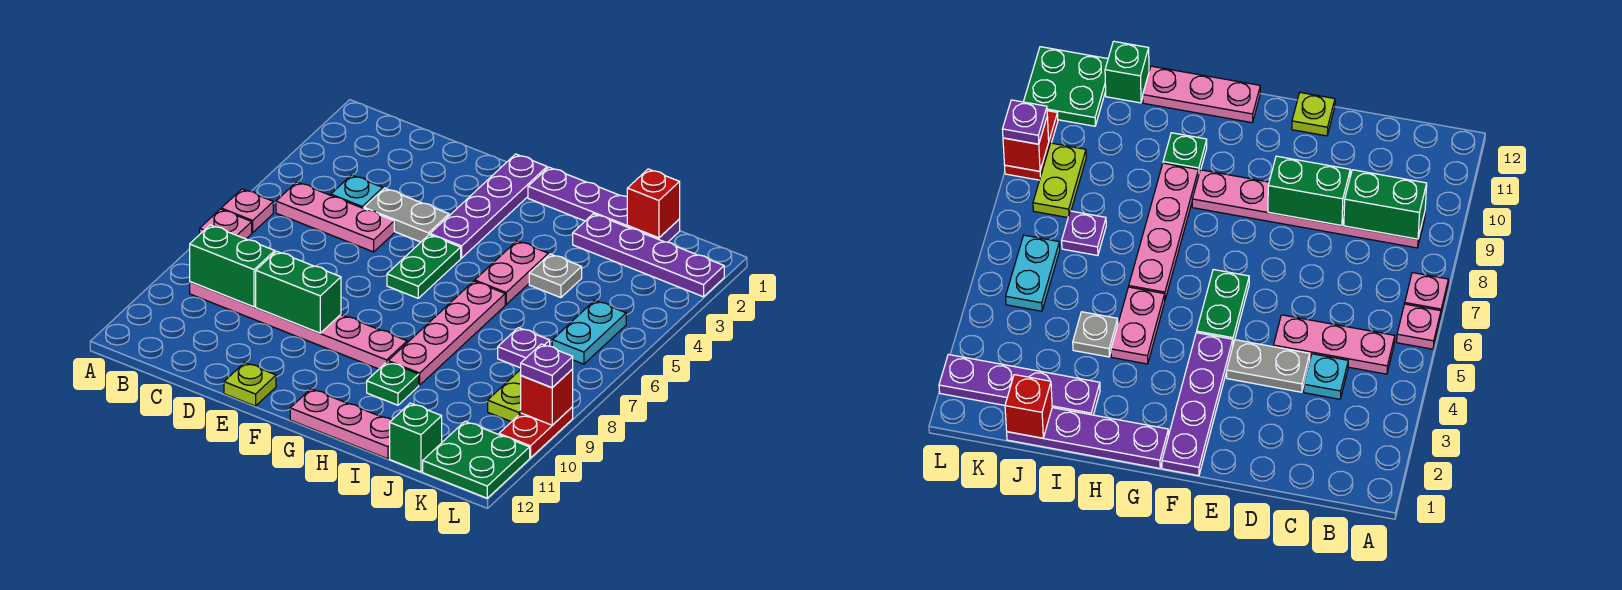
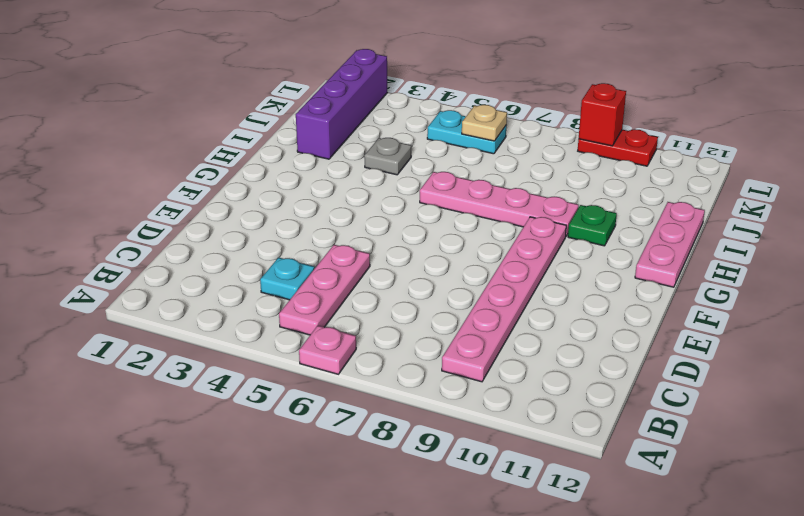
purple 1x4 brick [296,49,387,159] -> purple 1x4 plate [573,214,724,297]
tan 1x1 plate [462,105,507,141] -> none
none -> pink 1x1 plate [200,209,252,239]
none -> grey 1x2 plate [364,188,449,242]
none -> lime 1x1 plate [224,363,276,406]

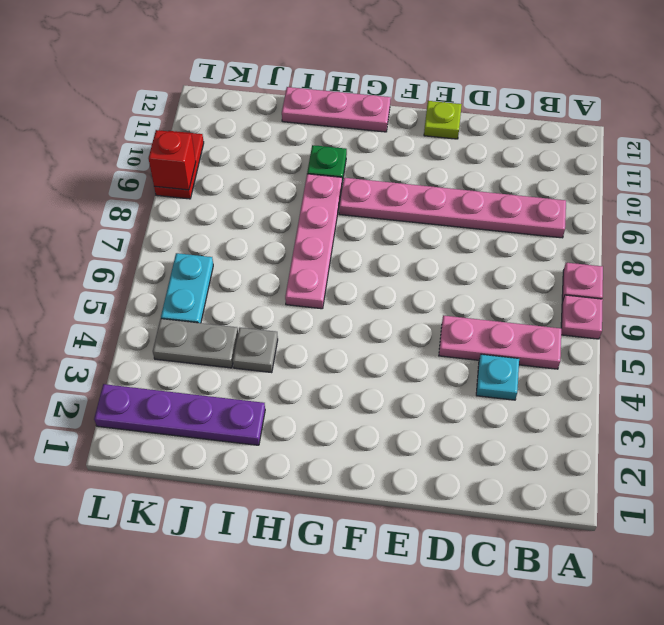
grey 1x2 plate [153,319,238,368] -> grey 1x2 plate moved to [364,188,449,242]
none -> purple 1x4 plate [430,154,547,258]
none -> green 1x2 plate [387,235,461,298]
none -> purple 1x4 plate [528,167,680,242]

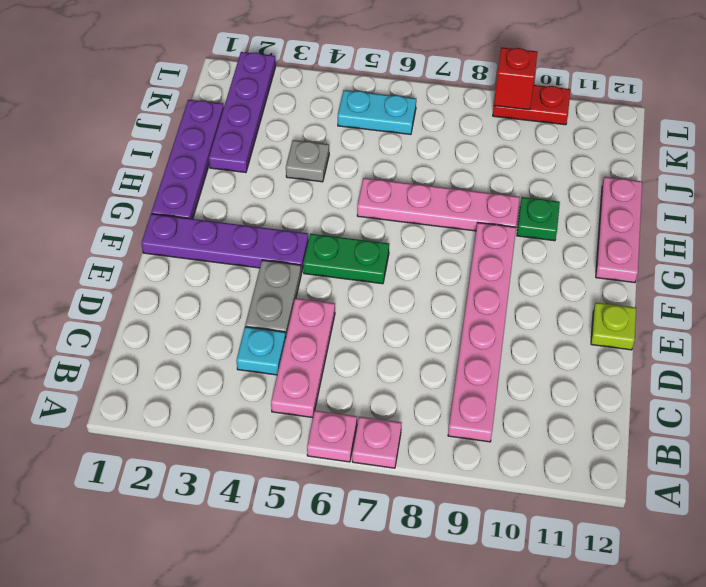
none -> pink 1x2 plate [475,241,548,304]
none -> purple 1x1 plate [498,328,550,368]
none -> green 1x1 brick [390,403,442,472]

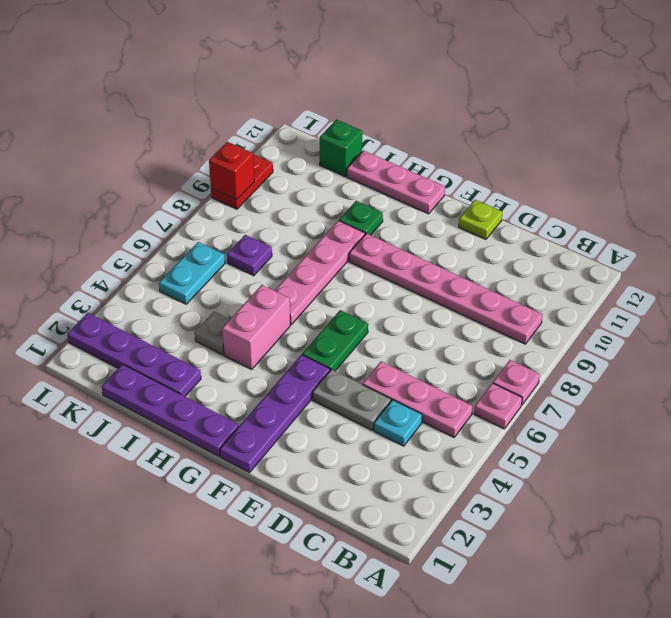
pink 1x2 brick [222,285,290,369] -> pink 1x2 plate [475,241,548,304]
none -> lime 1x2 plate [488,369,521,422]
none -> green 2x2 plate [423,421,530,498]
none -> green 1x2 brick [190,225,275,307]

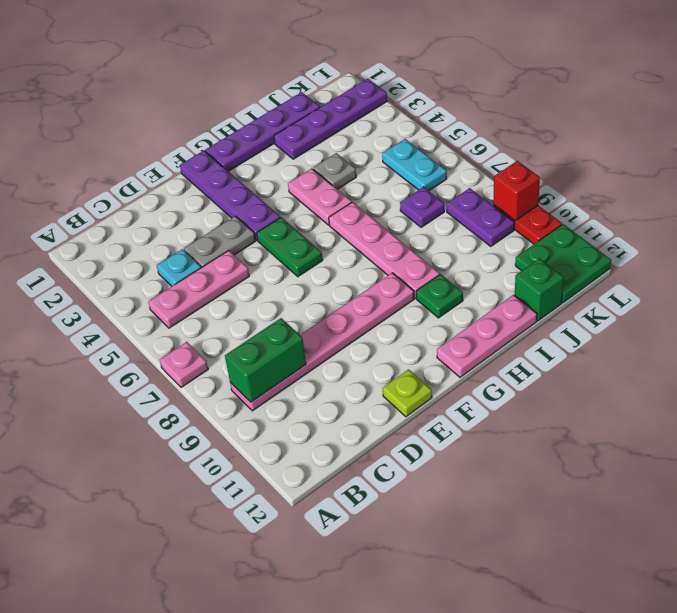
purple 1x2 plate [447,188,514,246] -> lime 1x2 plate [488,369,521,422]
none -> pink 1x1 plate [221,189,273,233]
none -> green 1x2 brick [256,251,341,333]
none -> red 1x1 brick [627,169,680,238]

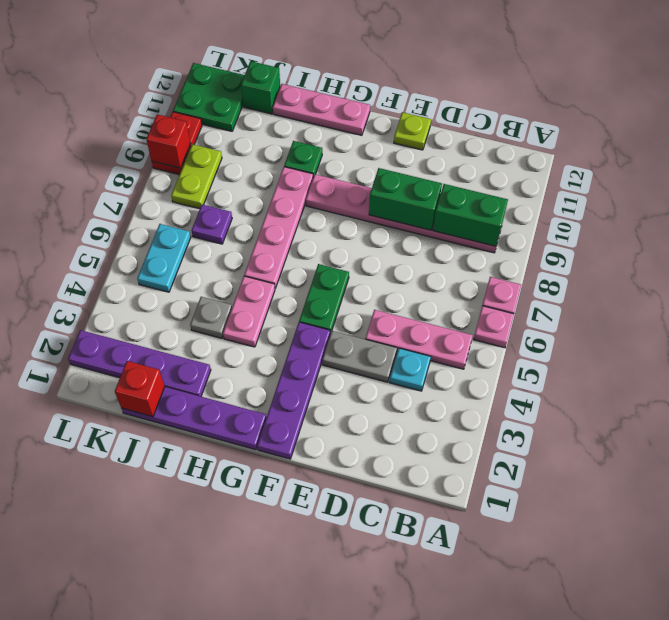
none -> purple 1x1 plate [521,344,573,387]

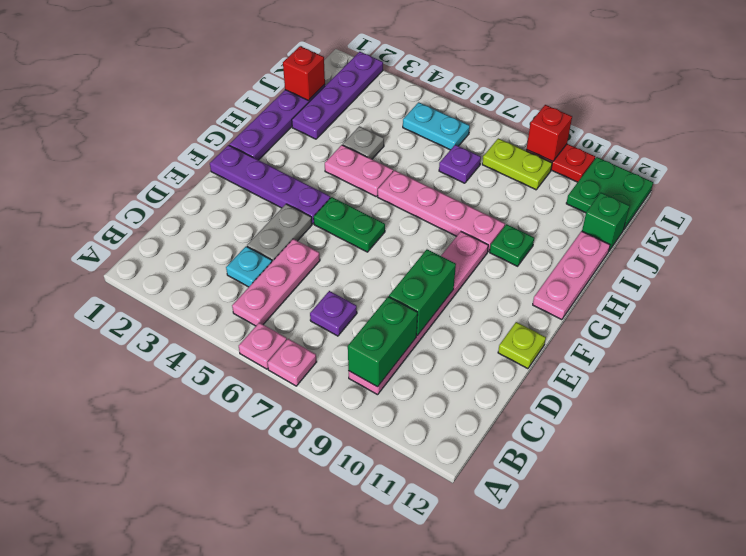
purple 1x1 plate [310,291,357,336] -> purple 1x1 plate moved to [521,344,573,387]

